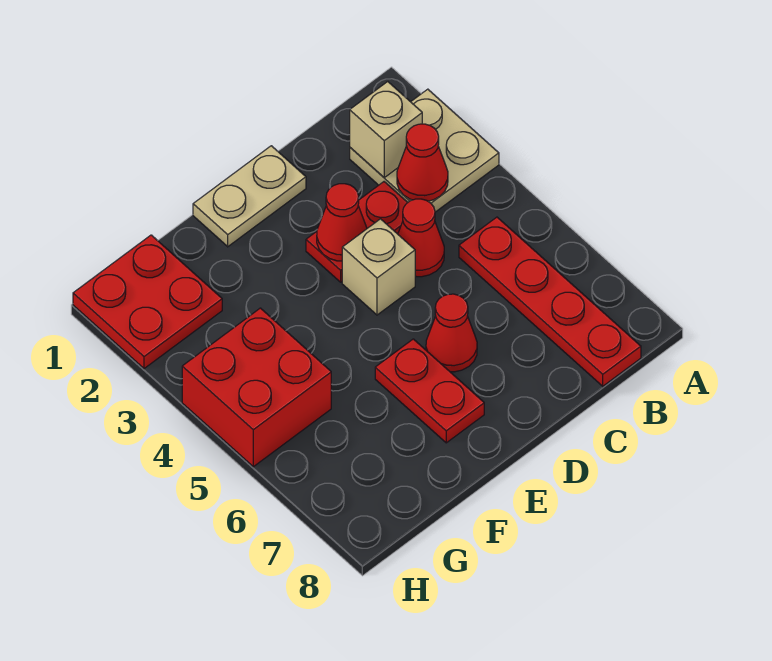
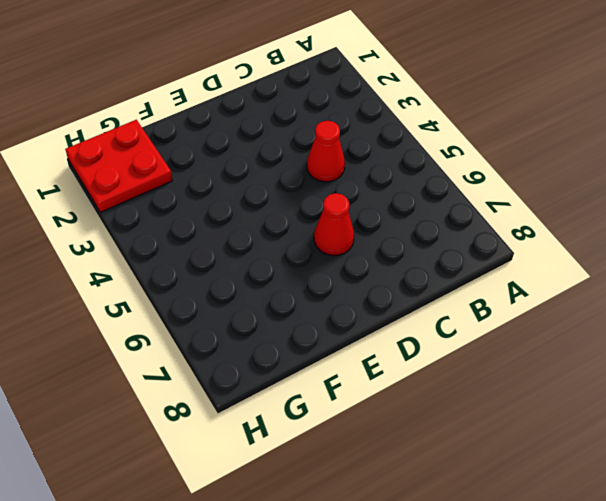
none -> tan 2x2 plate [350,89,499,212]
none -> red 1x4 plate [459,217,641,386]
none -> red 1x2 plate [306,182,408,282]

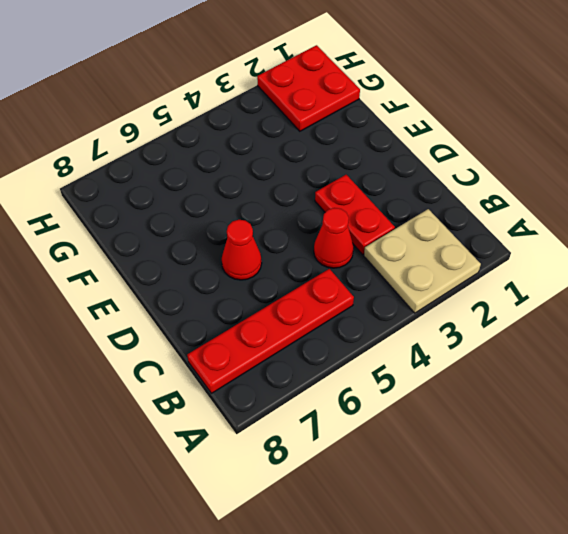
none -> tan 1x2 plate [193,146,306,247]
none -> tan 1x1 brick [342,219,415,315]
none -> red 1x2 plate [375,339,484,443]

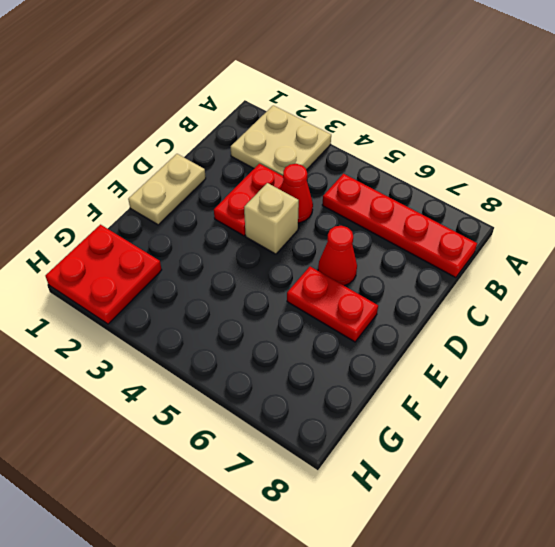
none -> red 2x2 brick [182,308,331,467]
none -> tan 1x1 brick [350,82,422,177]
none -> red 1x1 cone [397,124,448,201]

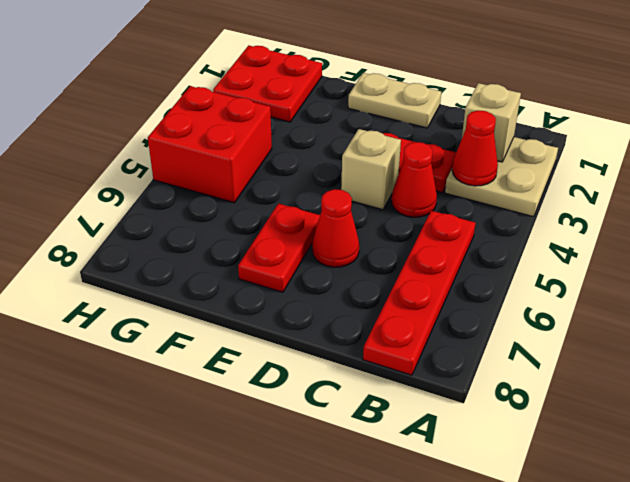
none -> red 1x1 cone [317,184,367,261]

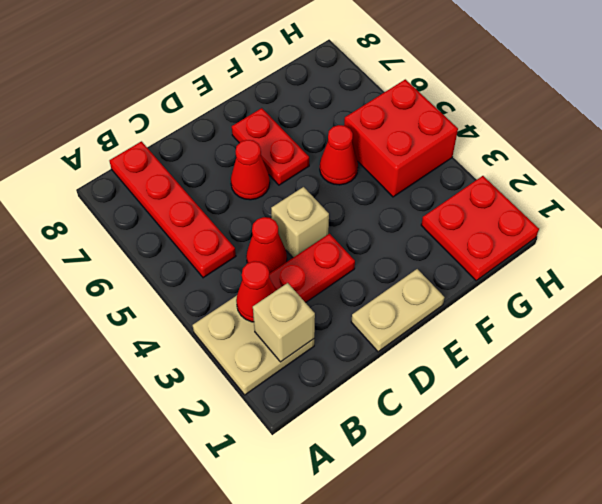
red 1x1 cone [320,125,358,185] -> red 1x1 cone moved to [317,184,367,261]

